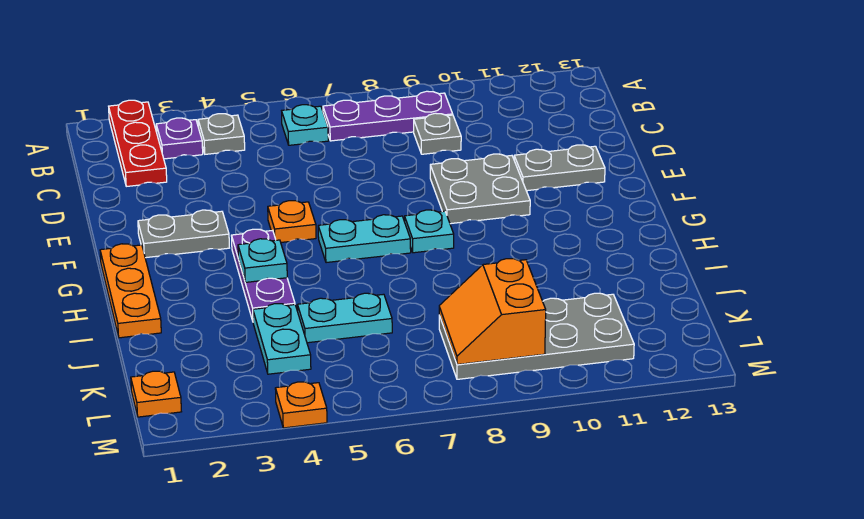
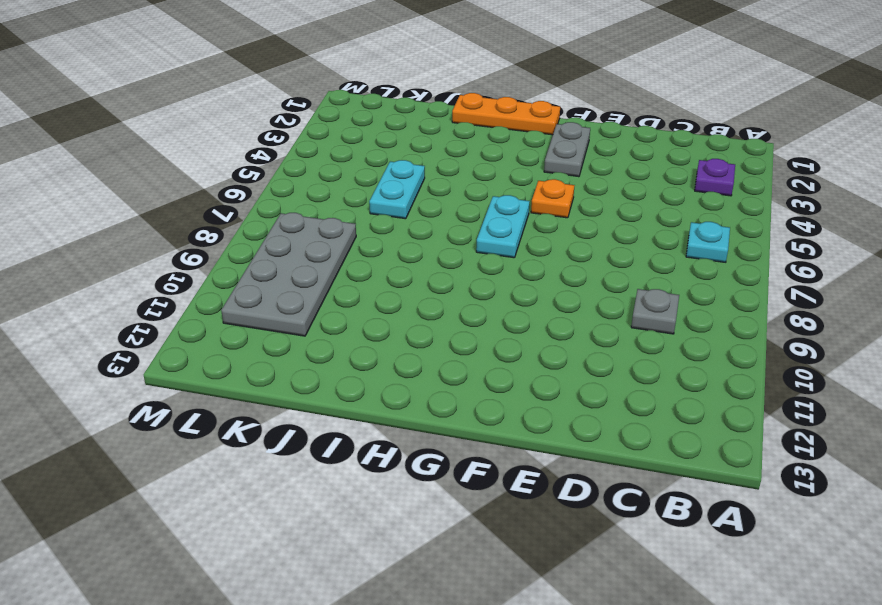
none -> red 1x3 plate [109,100,167,186]
none -> grey 1x1 plate [198,114,245,154]
none -> purple 1x3 plate [323,91,453,141]

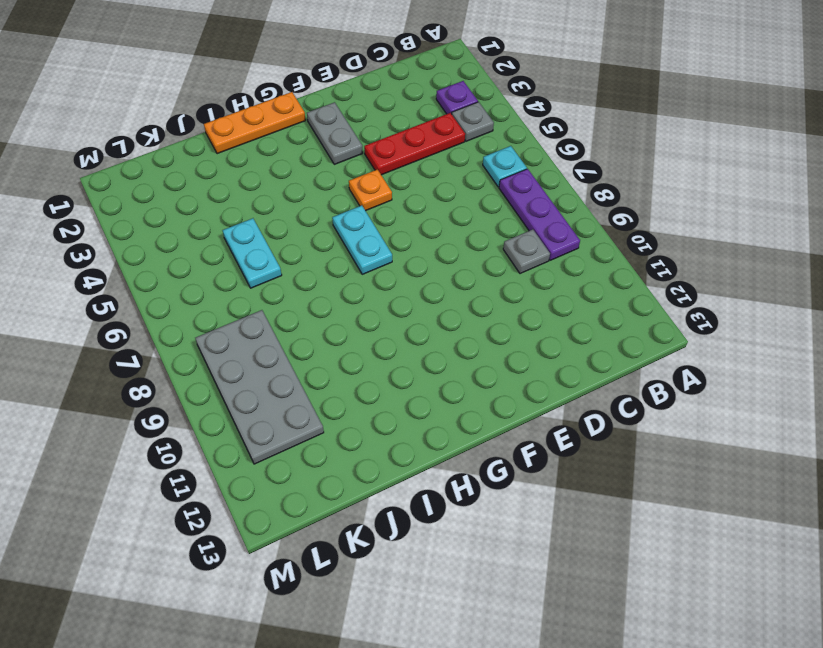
red 1x3 plate [364,113,465,175] -> red 1x3 plate moved to [109,100,167,186]
none -> grey 2x2 plate [430,154,530,224]
none -> grey 1x2 plate [514,145,605,191]
none -> purple 1x3 plate [231,229,295,321]

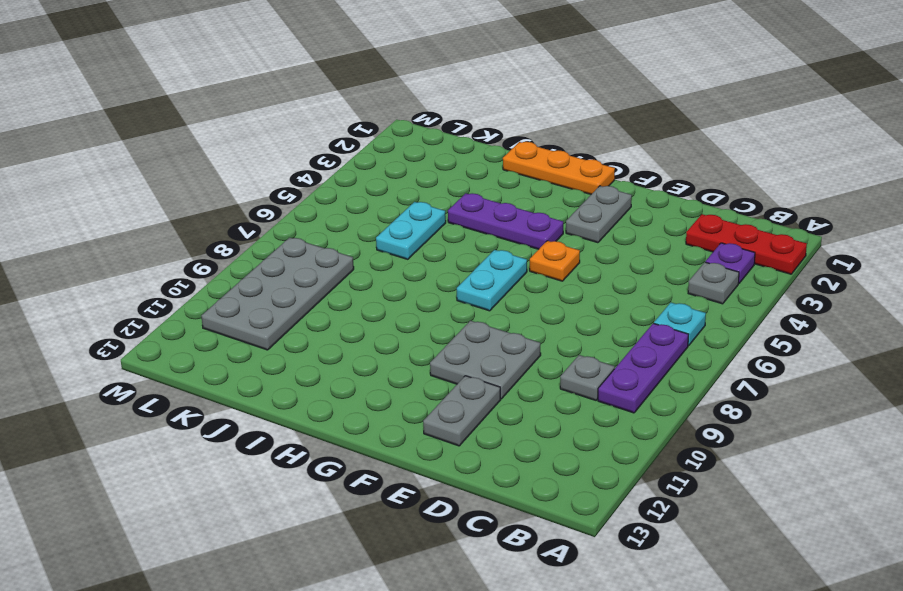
none -> cyan 1x1 plate [405,210,454,253]
none -> cyan 1x2 plate [253,304,311,374]
none -> orange 1x1 plate [131,371,181,417]

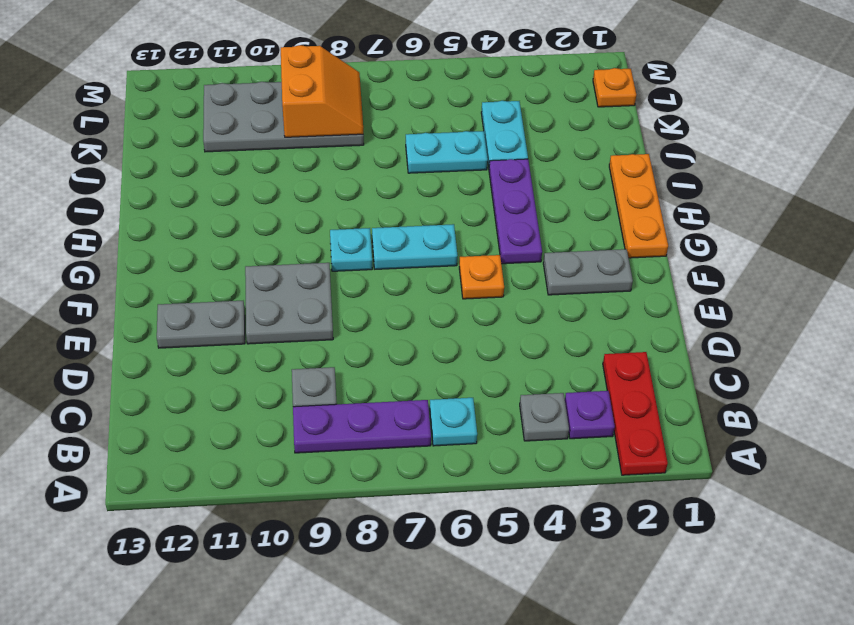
none -> orange 1x1 plate [275,382,327,428]
none -> cyan 1x1 plate [238,239,287,282]

